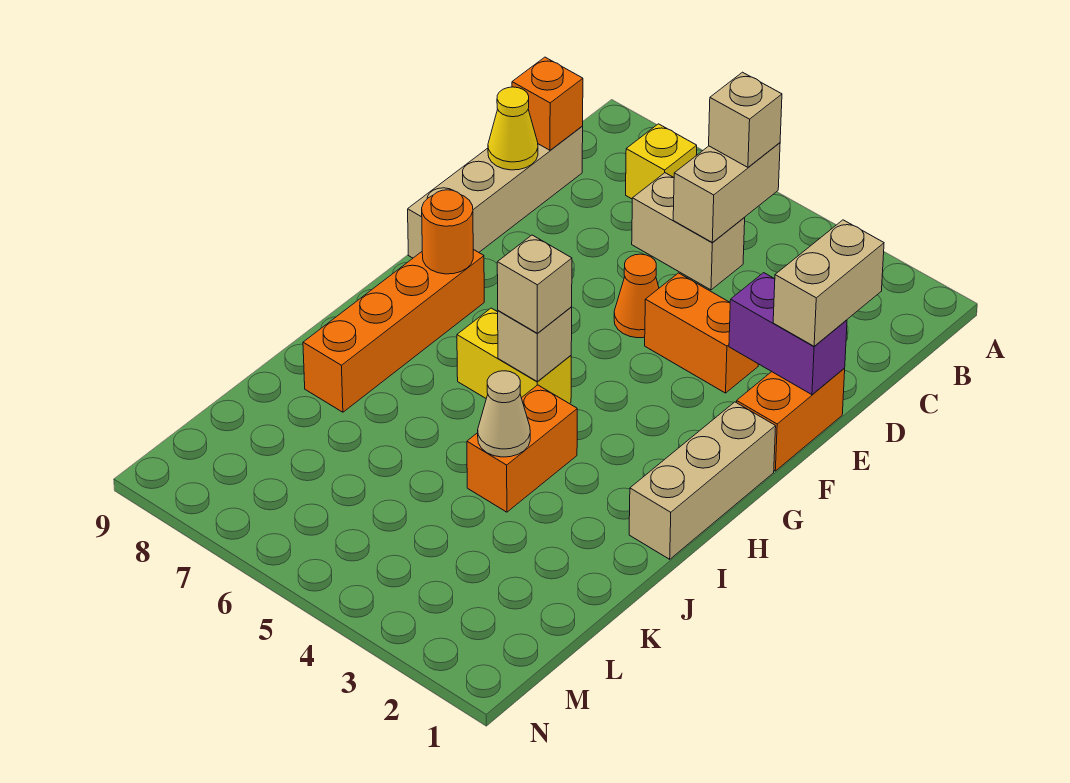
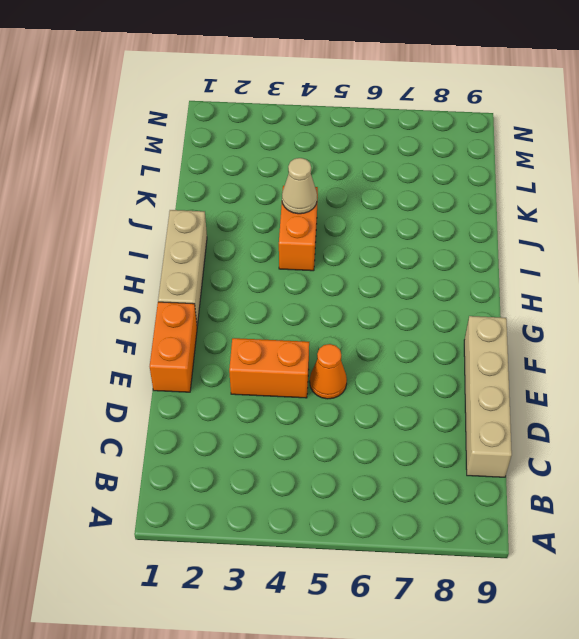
none -> yellow 1x1 brick [626,124,697,199]
none -> tan 1x2 brick [632,173,745,290]
none -> orange 1x4 brick [303,249,484,412]

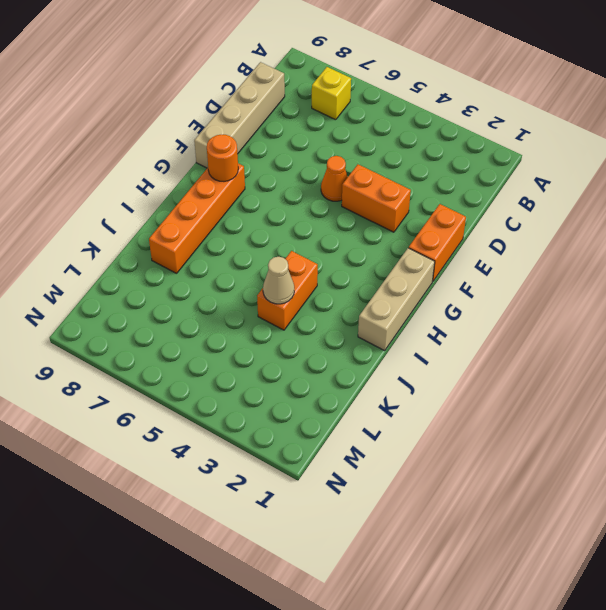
none -> tan 1x2 brick [632,173,745,290]
none -> yellow 1x2 brick [457,308,571,404]
none -> tan 1x2 brick [673,143,780,242]

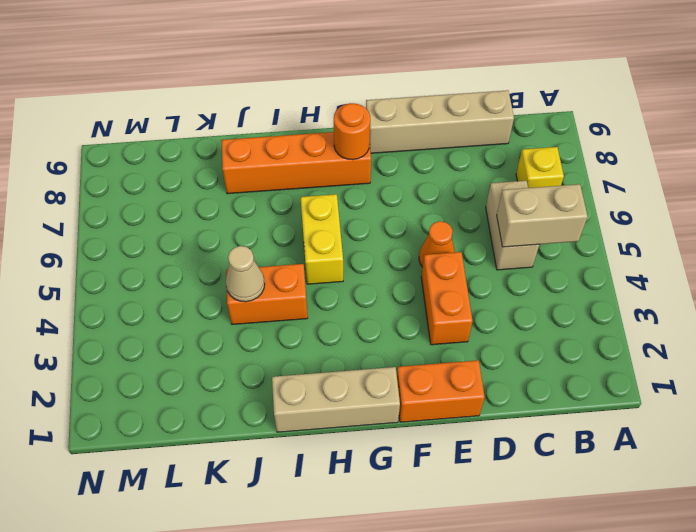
none -> orange 1x1 brick [512,57,583,150]
none -> yellow 1x1 cone [488,87,538,170]
none -> purple 1x2 brick [729,273,847,395]

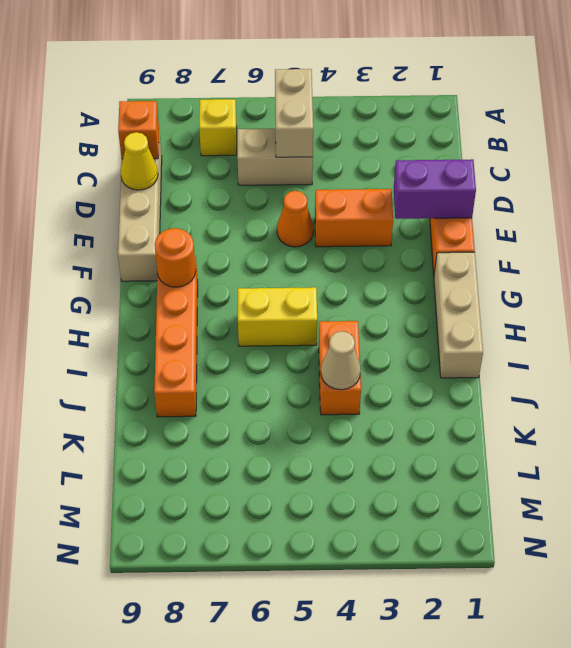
none -> tan 1x1 brick [498,307,572,381]
none -> tan 1x1 brick [709,72,782,167]
none -> tan 1x2 brick [773,220,884,346]

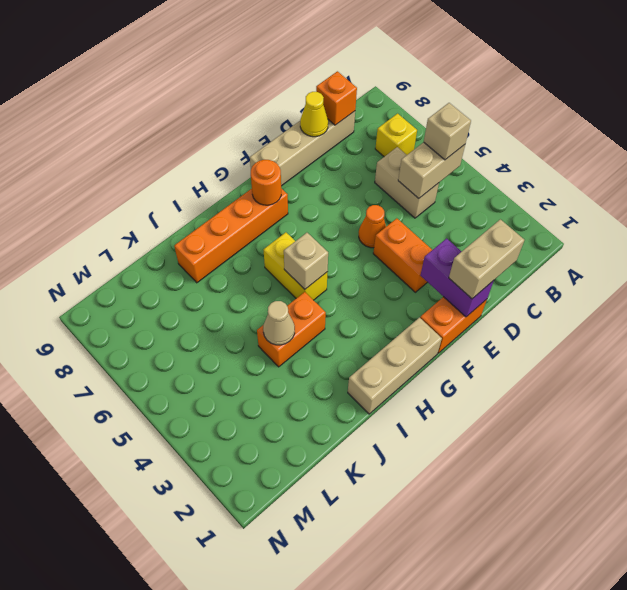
none -> tan 1x1 brick [497,235,572,333]

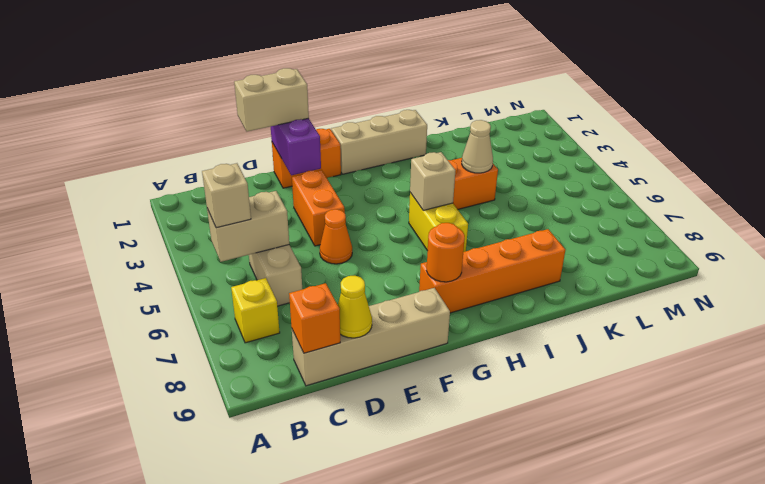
none -> tan 1x1 brick [497,235,572,333]

